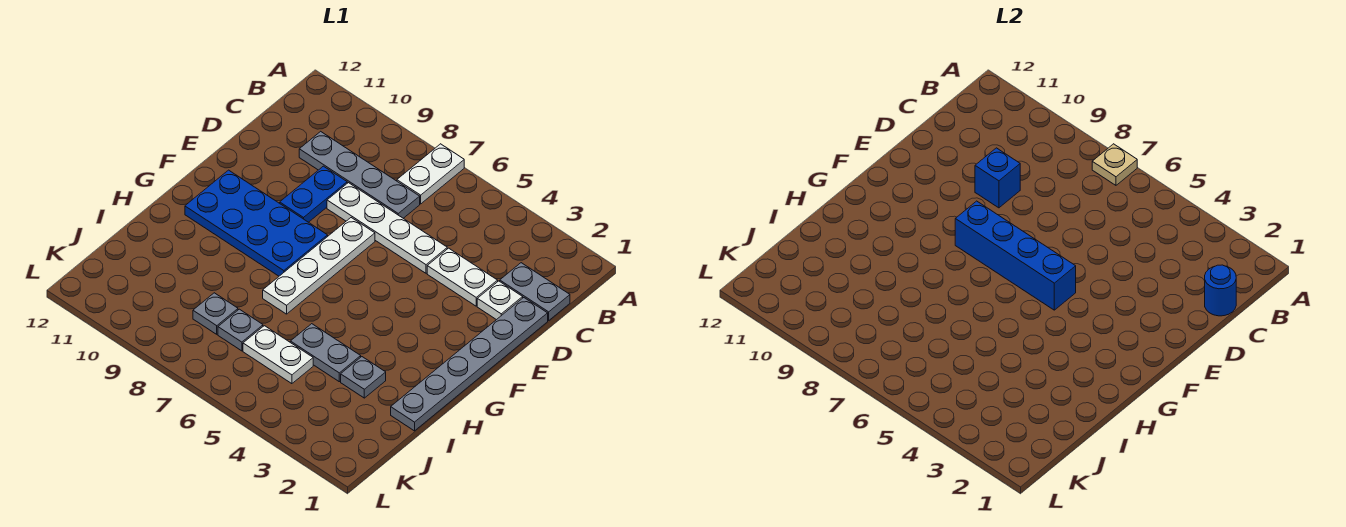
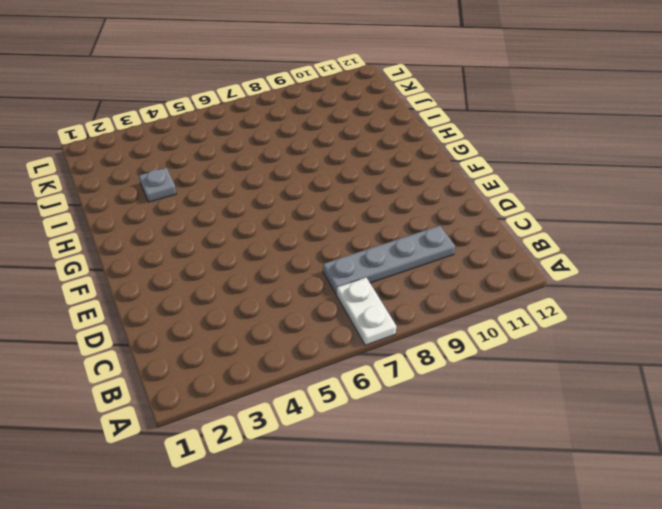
none -> grey 1x2 plate [500,263,570,321]
none -> grey 1x6 plate [391,298,548,431]
none -> white 1x1 plate [477,281,523,320]

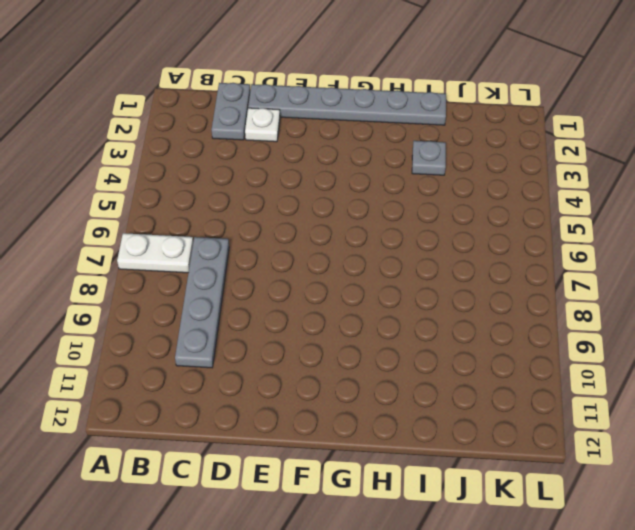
none -> white 1x2 plate [427,248,498,306]
none -> white 1x4 plate [327,183,447,273]
none -> blue 1x2 plate [280,166,347,222]

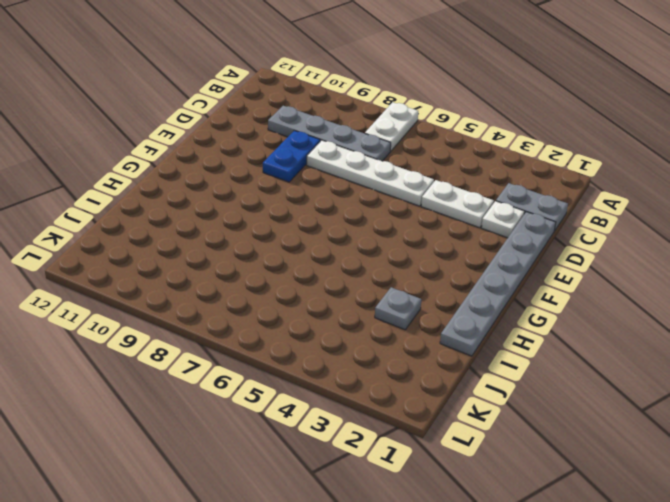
none -> white 1x4 plate [263,218,375,314]
none -> blue 2x4 plate [185,170,328,276]
none -> grey 1x2 plate [290,324,361,382]

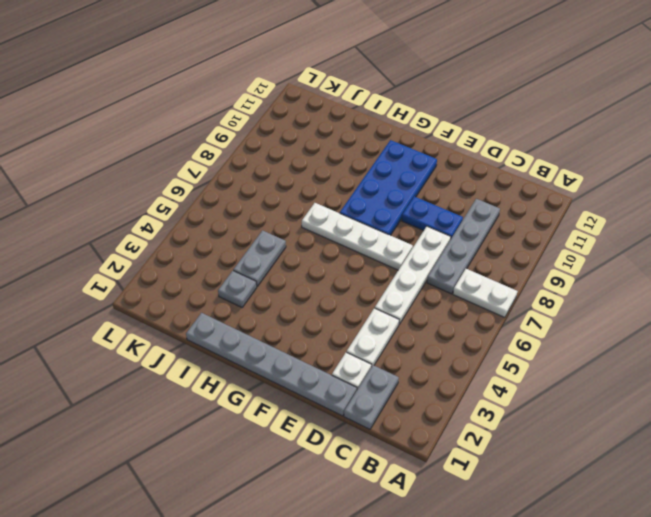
none -> white 1x2 plate [243,326,313,384]
none -> grey 1x1 plate [218,309,263,351]
none -> grey 1x1 plate [193,293,238,334]

